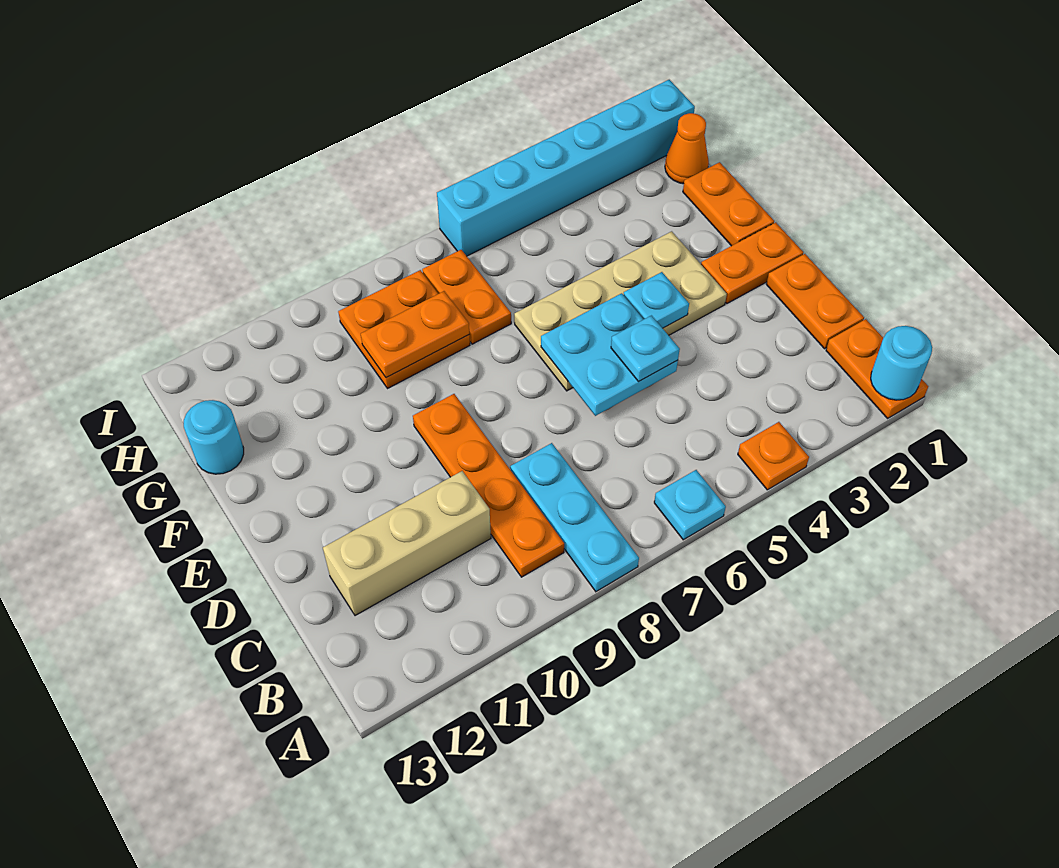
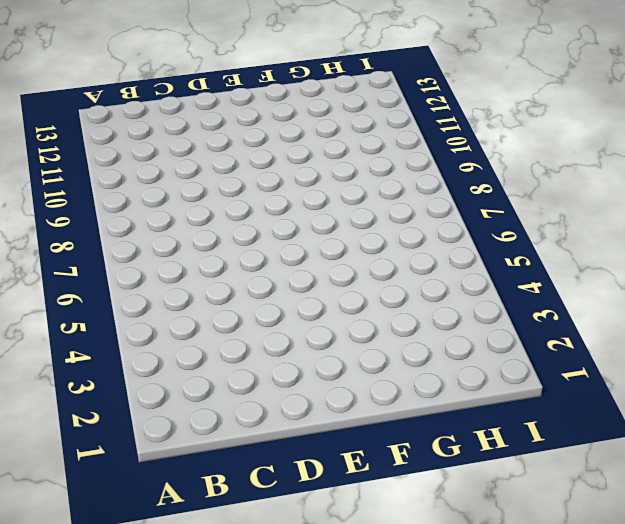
none -> orange 1x2 plate [826,319,928,418]
none -> orange 1x1 plate [738,422,809,490]
none -> cyan 1x1 plate [654,470,726,540]

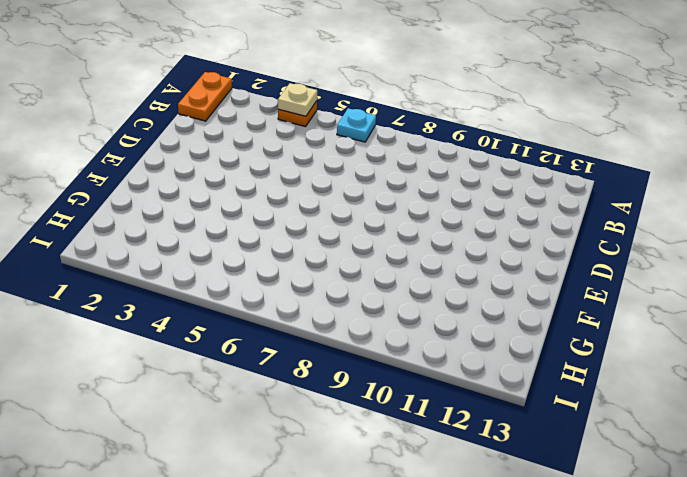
tan 1x1 plate [278,83,317,116] -> none
none -> cyan 1x3 plate [510,443,639,592]
none -> orange 1x4 plate [413,394,564,577]
none -> orange 1x2 plate [766,254,864,349]

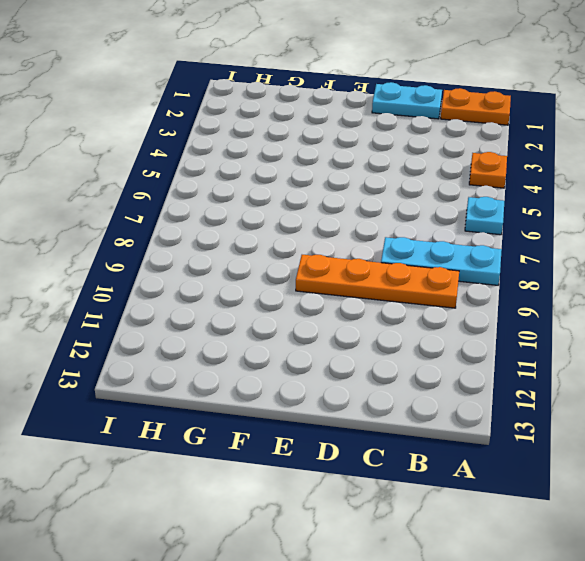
cyan 1x2 plate [372,82,442,119] -> orange 1x2 plate [766,254,864,349]
none -> tan 1x3 brick [323,471,491,616]
none -> orange 1x2 plate [701,222,803,303]
none -> tan 2x4 plate [514,231,727,391]

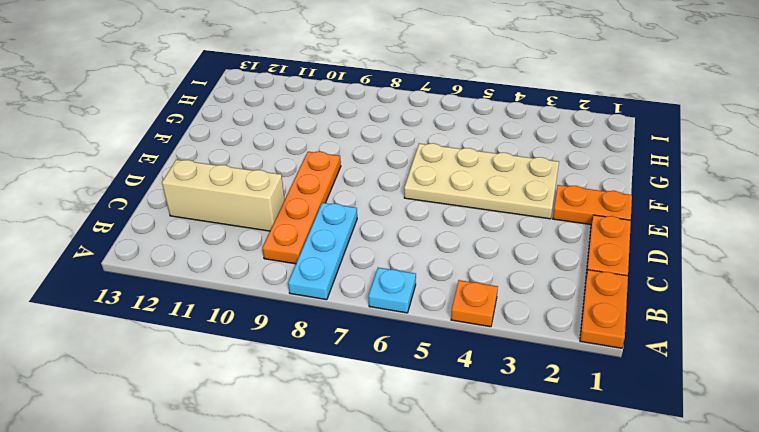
none -> orange 1x2 plate [683,162,774,246]
none -> orange 1x2 plate [422,250,511,344]
none -> orange 2x2 plate [338,270,470,389]

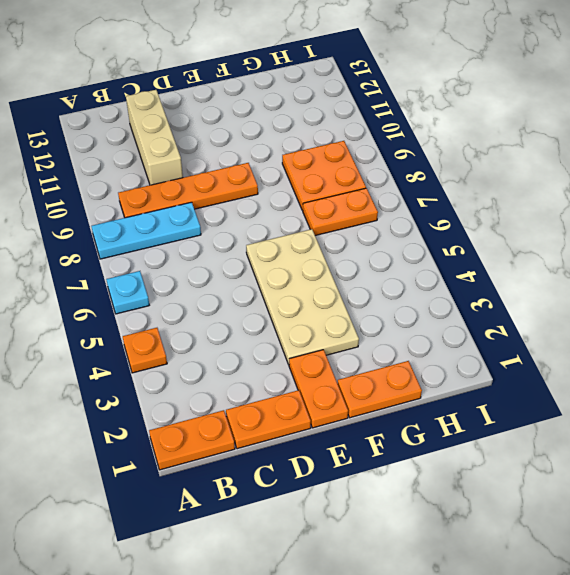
none -> cyan 1x1 round brick [184,400,244,474]
none -> orange 1x1 cone [665,113,709,184]
none -> cyan 1x6 brick [437,80,695,256]

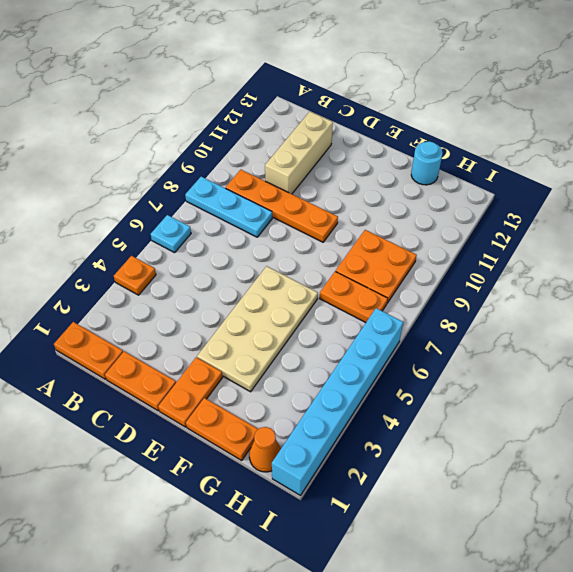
none -> cyan 1x1 round brick [871,326,932,400]
none -> cyan 2x2 plate [541,293,678,416]
none -> cyan 1x1 plate [624,272,689,328]

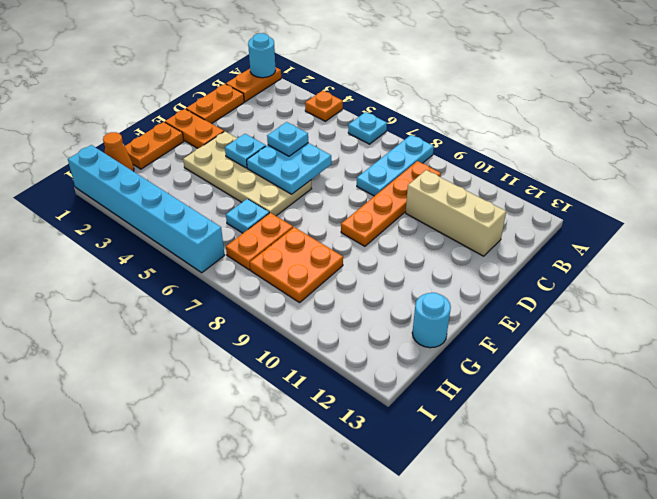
cyan 1x1 plate [226,199,269,233] -> none
none -> orange 1x2 plate [361,291,469,378]

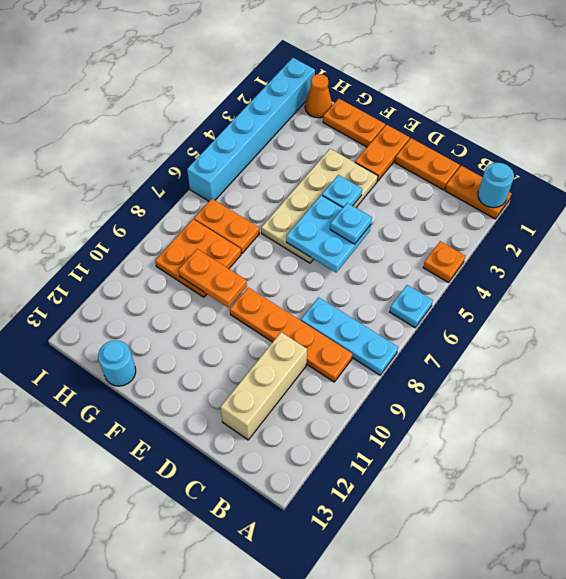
orange 1x2 plate [178,249,247,308] -> orange 1x2 plate turned to [361,291,469,378]

